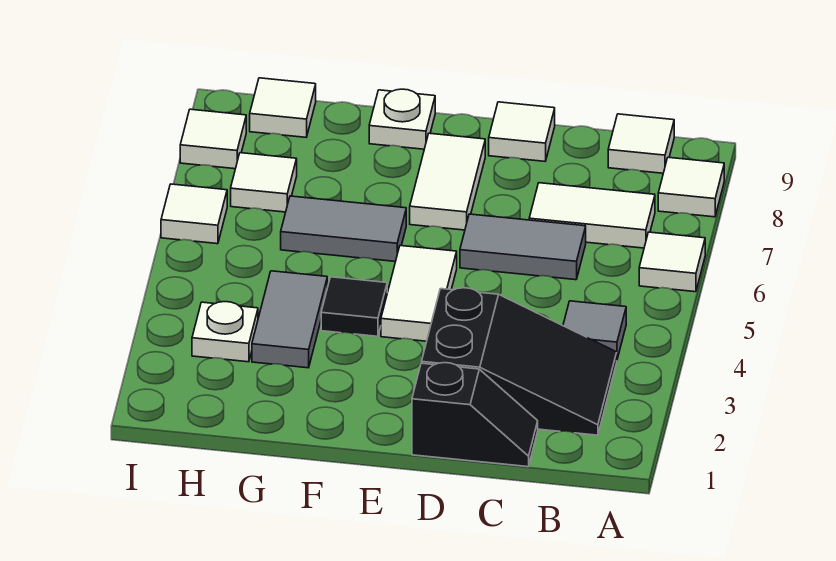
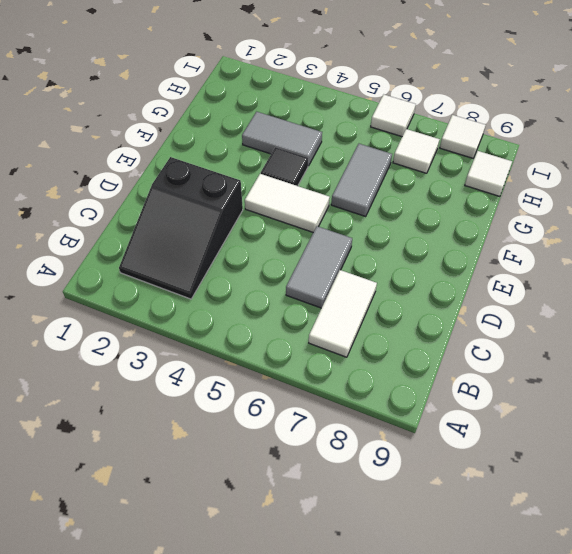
none -> white 1x1 tile [639,232,705,292]
none -> white 1x1 tile [658,157,724,217]
none -> grey 1x1 tile [563,301,626,359]

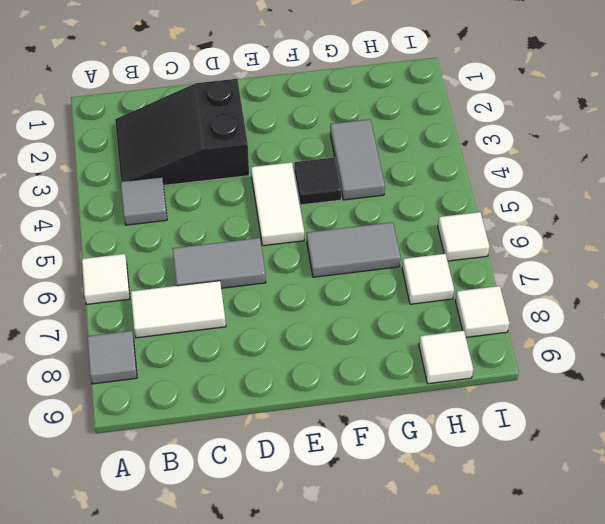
grey 1x1 tile [87,331,137,384] -> white 1x1 tile [658,157,724,217]
none -> white 1x1 tile [608,114,674,173]
none -> black 1x2 slope [412,363,538,467]
none -> white 1x1 tile [489,102,555,161]

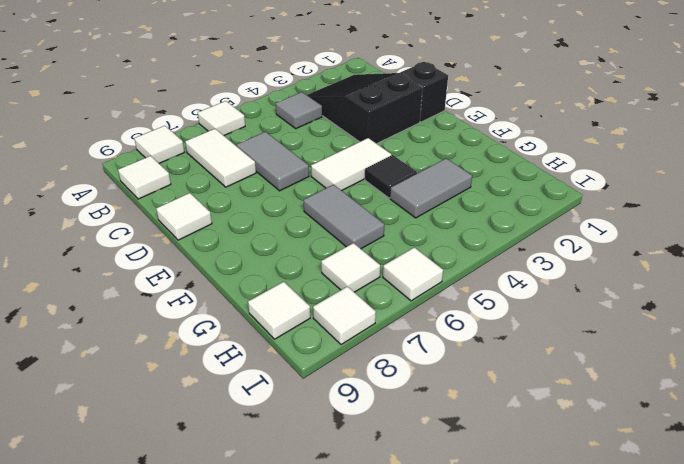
none -> white 1x2 tile [410,133,485,230]
none -> white 1x1 plate [369,89,435,149]
none -> white 1x1 plate [192,302,258,362]

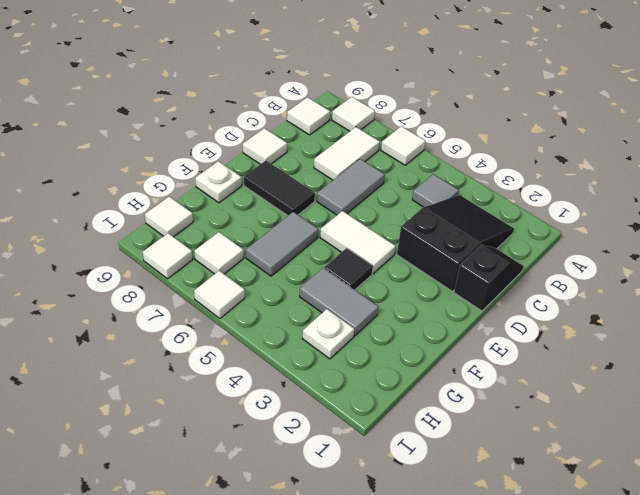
black 1x2 tile [244,161,315,216] -> white 1x2 tile [410,133,485,230]

